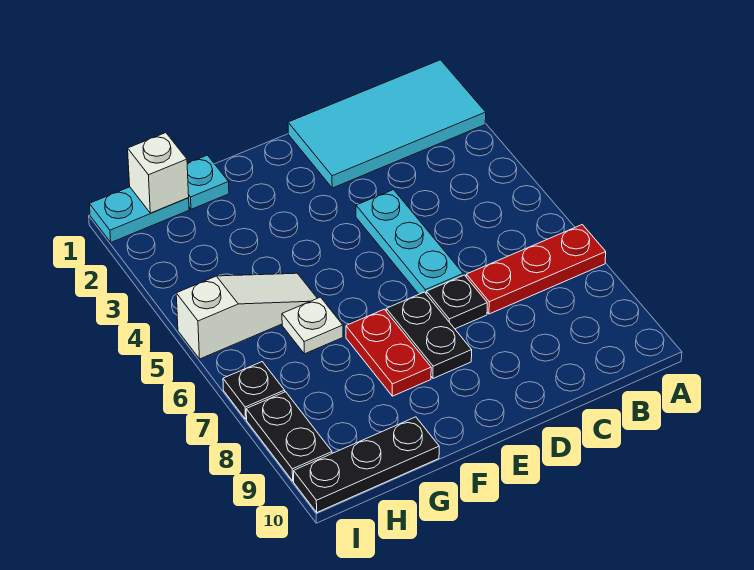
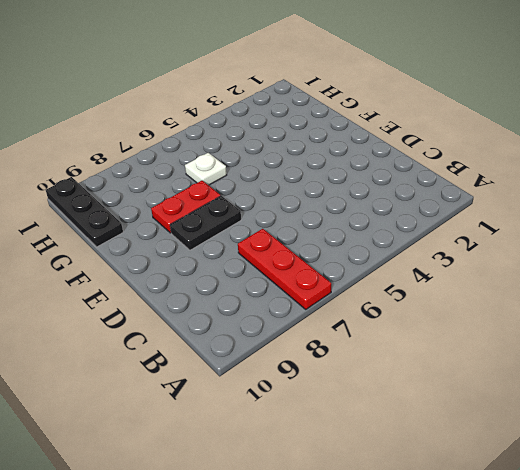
none -> cyan 2x4 tile [288,60,486,188]
none -> cyan 1x3 plate [356,190,463,294]
none -> black 1x1 plate [426,275,487,329]

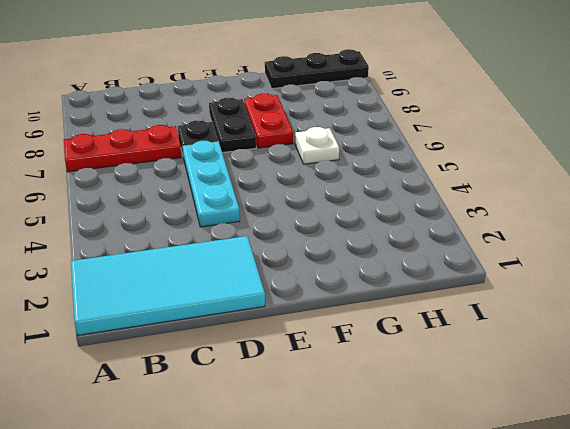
none -> cyan 1x1 plate [187,155,229,209]
none -> white 1x3 slope [176,273,317,359]
none -> cyan 1x2 plate [89,187,189,242]

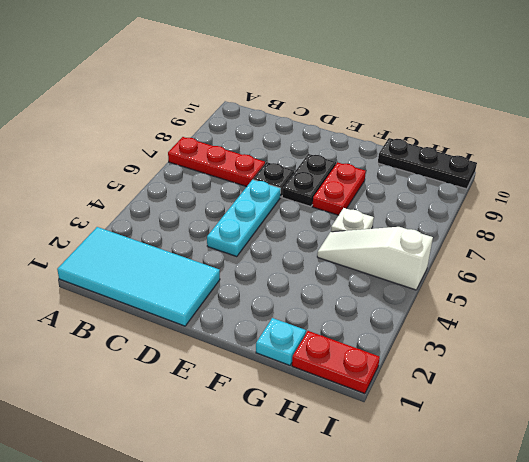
red 1x2 plate [292,331,380,394] -> cyan 1x2 plate [89,187,189,242]
none -> black 1x1 plate [223,362,285,419]
none -> black 1x2 plate [246,392,332,481]
none -> white 1x1 brick [128,133,189,213]

